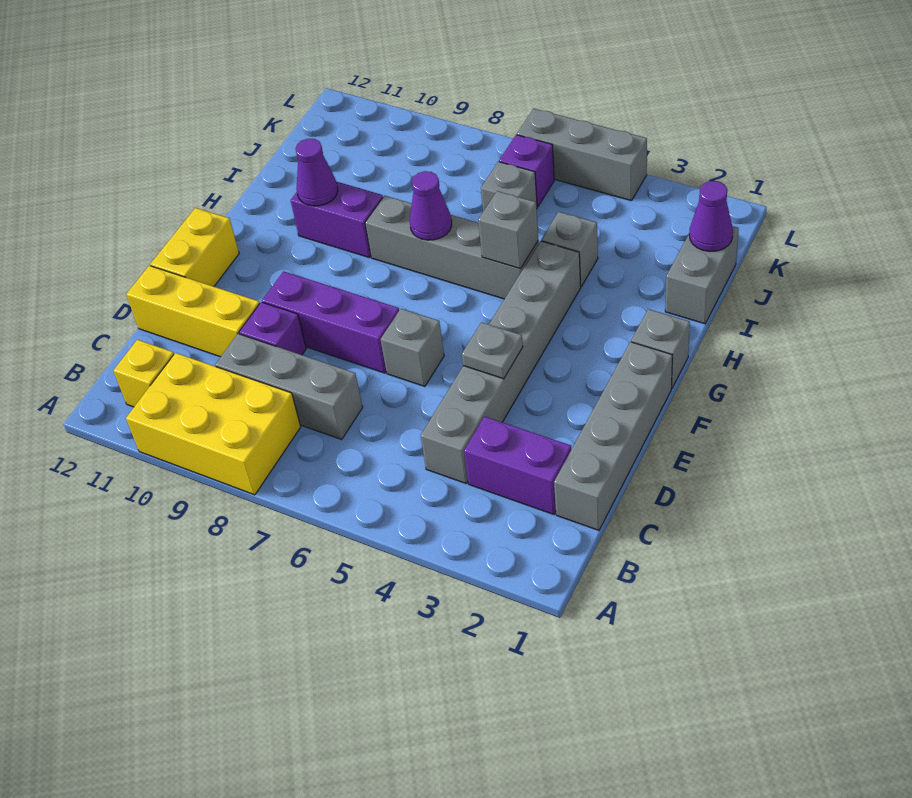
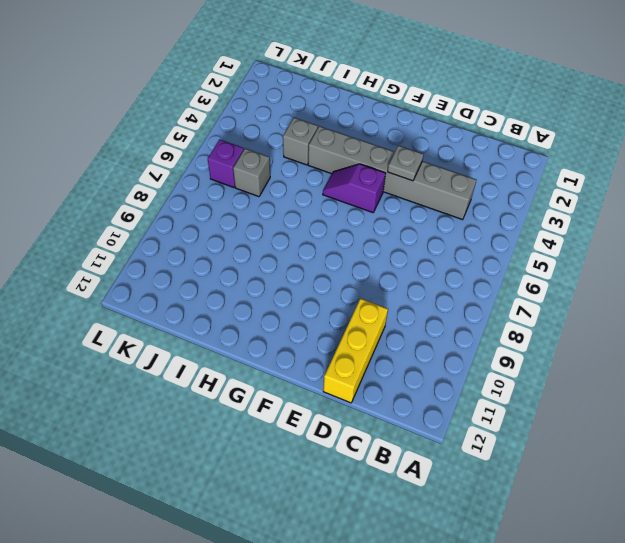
purple 1x2 slope [323,164,386,213] -> none
none -> yellow 2x3 brick [126,353,301,495]
none -> yellow 1x1 brick [113,340,174,407]
none -> grey 1x4 brick [554,342,672,530]

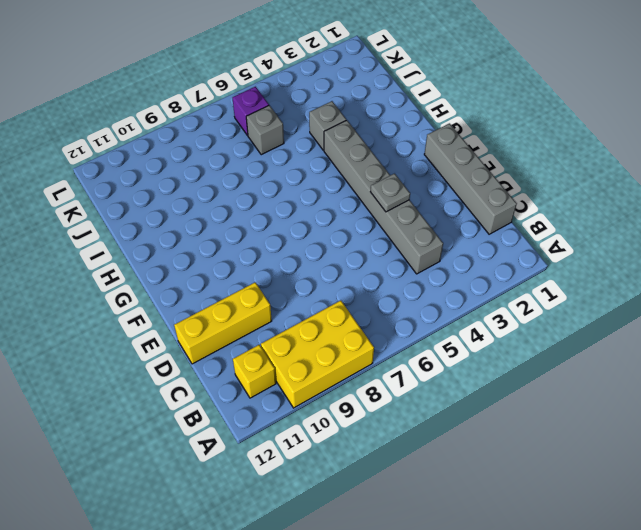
none -> purple 1x2 brick [464,416,571,514]
none -> grey 1x3 brick [215,334,363,439]
none -> purple 1x1 brick [239,302,306,355]

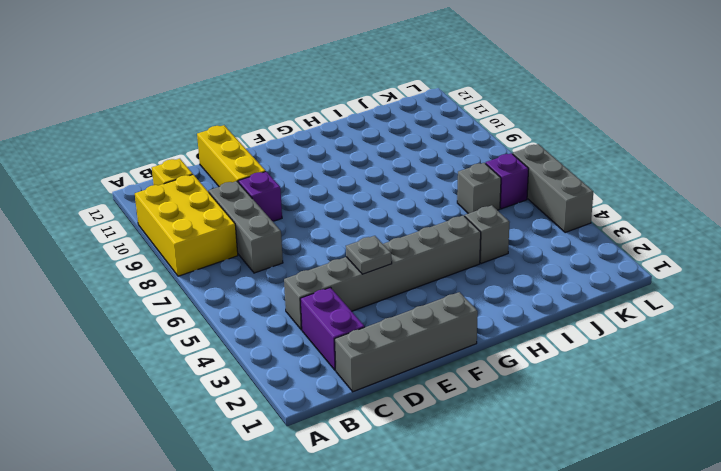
none -> grey 1x1 brick [381,309,444,386]
none -> purple 1x3 brick [262,271,399,373]
none -> yellow 1x2 brick [150,208,239,286]

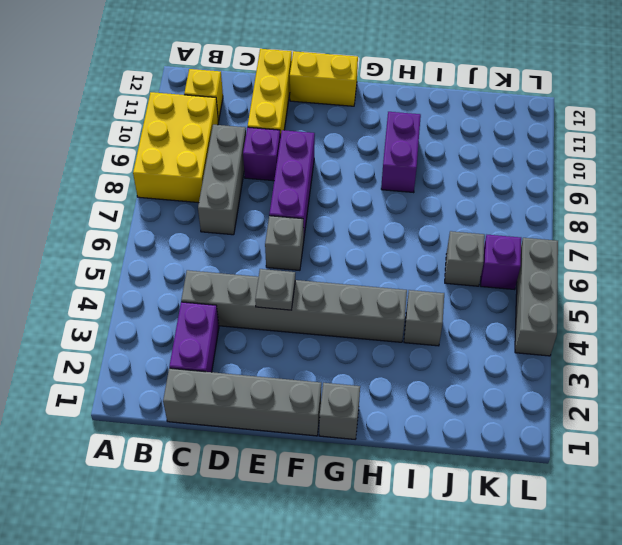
none -> grey 1x4 brick [365,196,539,299]
none -> grey 1x2 brick [665,226,739,324]
none -> grey 1x1 brick [478,191,538,269]

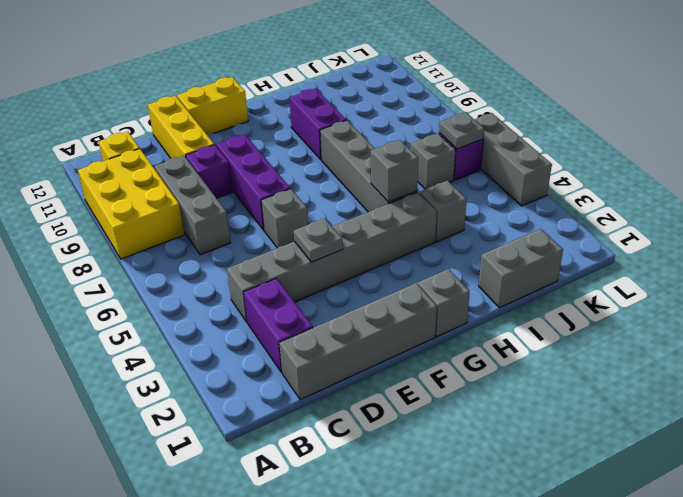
grey 1x1 plate [439,112,484,149] -> none
none -> purple 1x1 cone [410,171,452,240]
none -> purple 1x1 cone [296,139,338,206]
none -> purple 1x1 cone [689,181,733,251]

